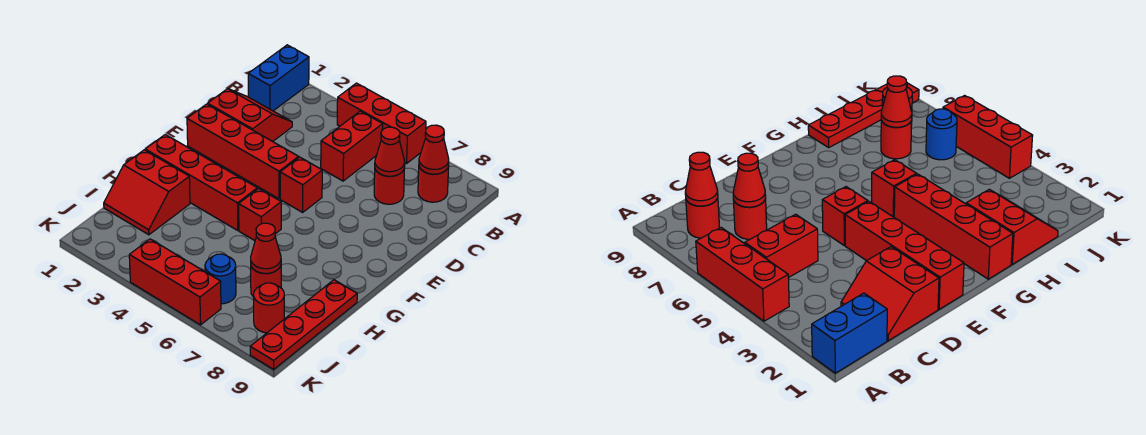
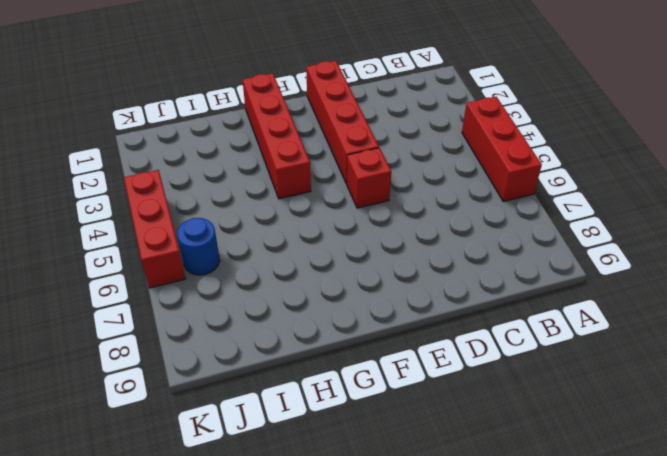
none -> blue 1x2 brick [248,45,309,111]
none -> red 1x2 brick [321,111,383,181]
none -> red 1x1 round brick [418,166,449,202]

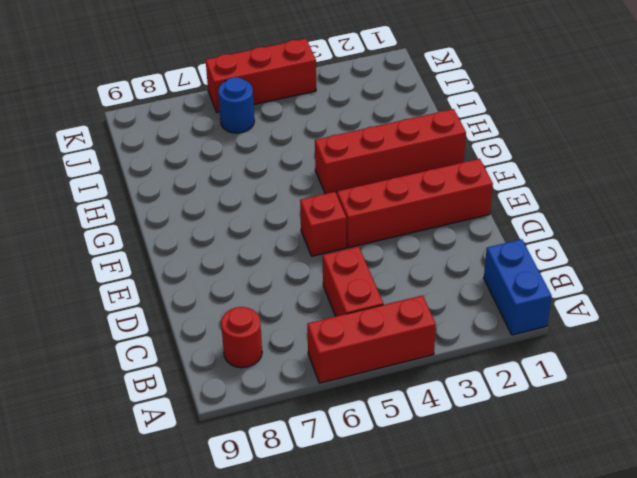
none -> red 2x2 slope [208,89,292,142]
none -> red 1x1 round brick [374,169,404,204]
none -> red 1x1 brick [239,189,281,241]

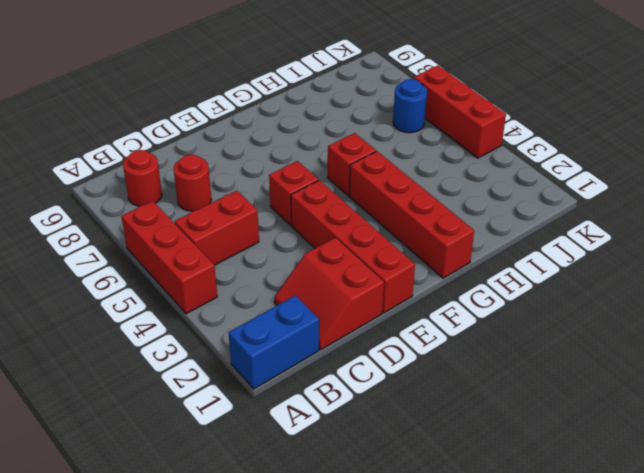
none -> red 2x2 slope [104,150,190,235]
none -> red 1x4 plate [250,280,357,369]
none -> red 1x1 round brick [251,266,281,297]

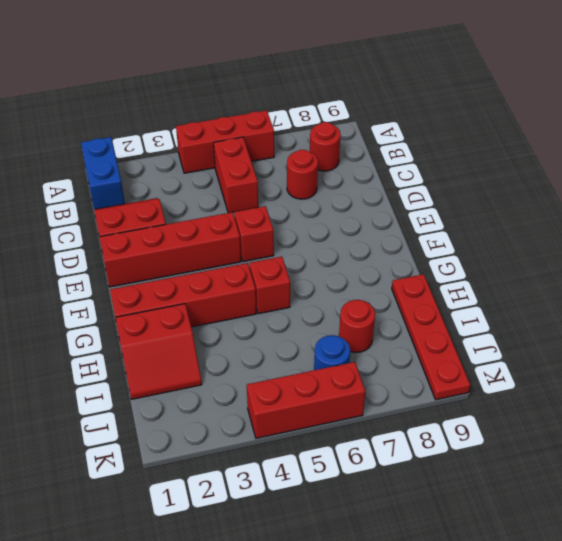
none -> red 1x1 round brick [254,283,284,333]
none -> red 1x1 cone [419,125,449,174]
none -> red 1x1 cone [375,127,405,176]

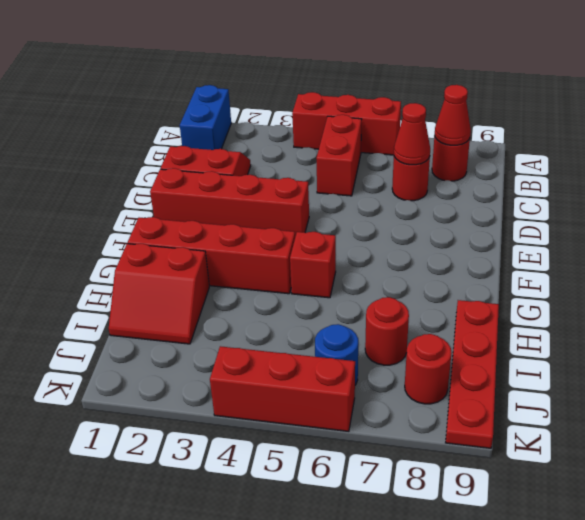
none -> red 1x1 brick [280,157,322,212]
none -> red 1x1 cone [251,223,281,273]

